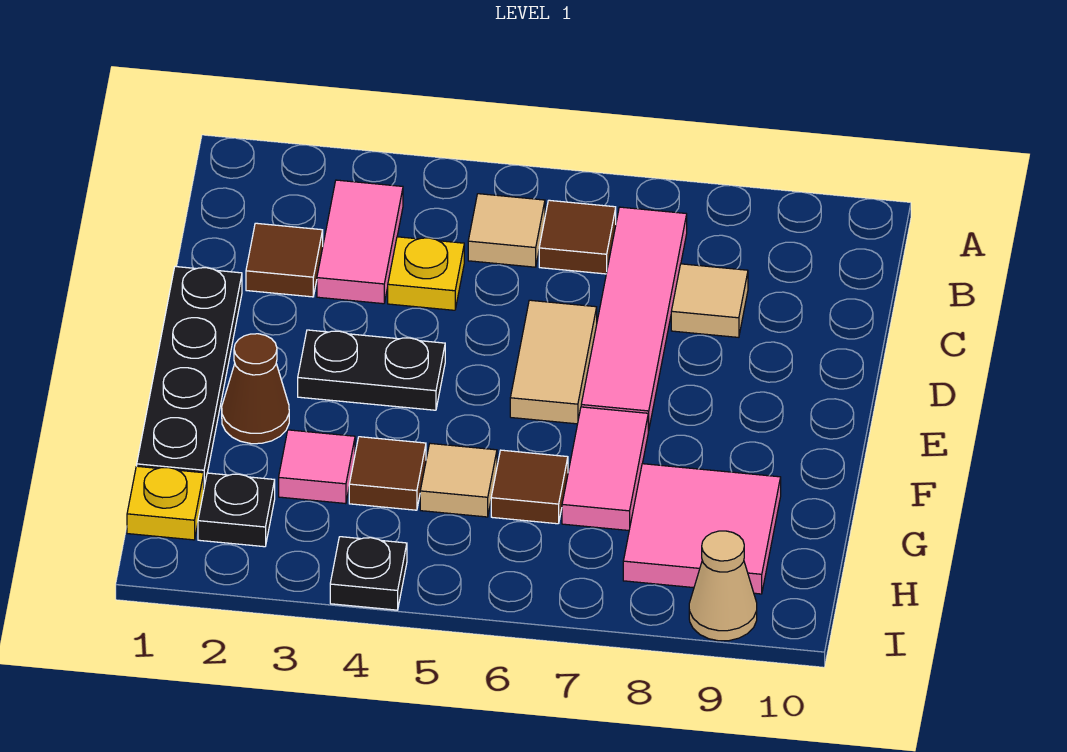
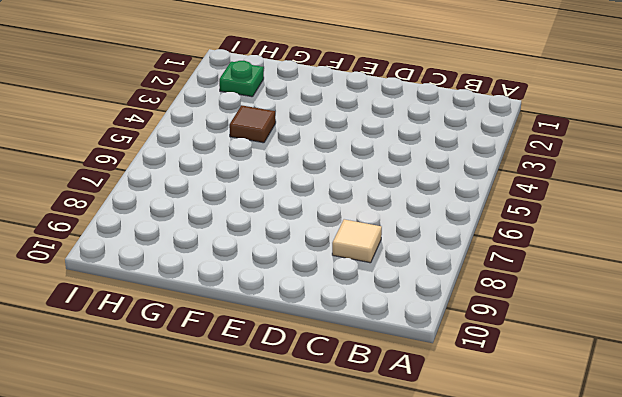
green 1x1 plate [219,61,264,97] -> black 1x1 plate [198,473,275,547]
none -> pink 1x2 tile [317,180,403,304]
none -> tan 1x1 tile [468,194,545,267]
none -> brown 1x1 tile [539,200,616,274]

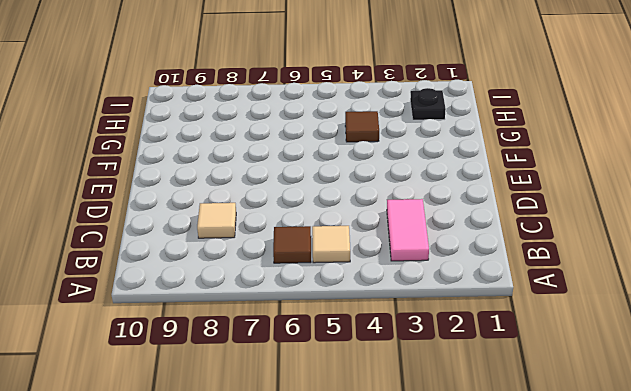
none -> pink 1x4 tile [581,207,687,430]
none -> brown 1x1 tile [246,223,323,297]
none -> yellow 1x1 plate [388,237,464,310]

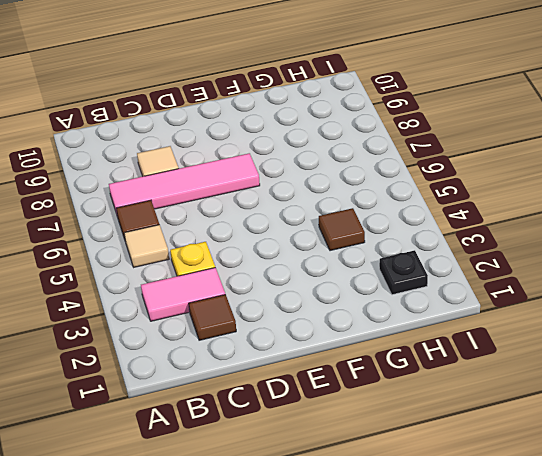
none -> black 1x4 plate [137,267,242,487]
none -> tan 1x2 tile [510,300,597,424]
none -> black 1x2 plate [298,330,445,410]

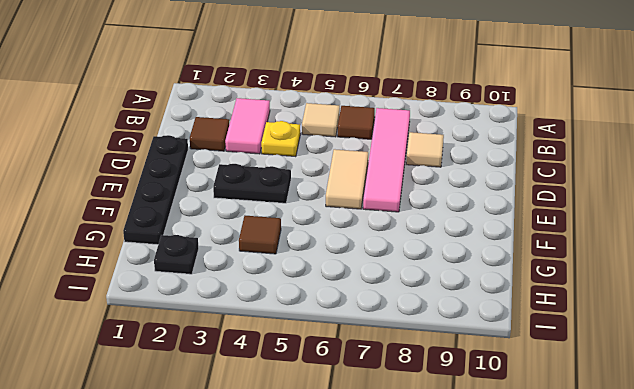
none -> brown 1x1 cone [222,334,289,444]
none -> pink 1x2 tile [562,407,649,530]
none -> pink 1x1 tile [279,430,355,504]

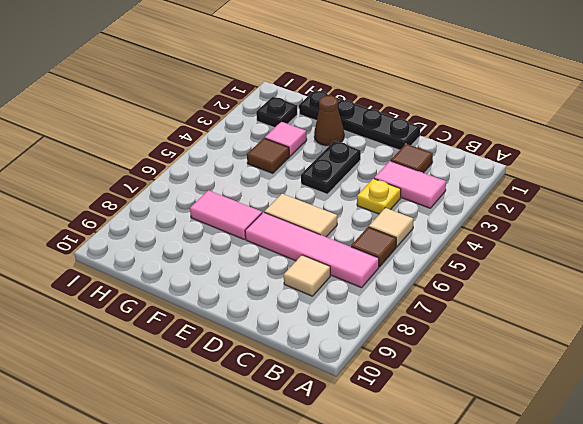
none -> tan 1x1 tile [420,443,497,517]
none -> brown 1x1 tile [491,450,568,524]
none -> pink 2x2 tile [623,464,781,594]

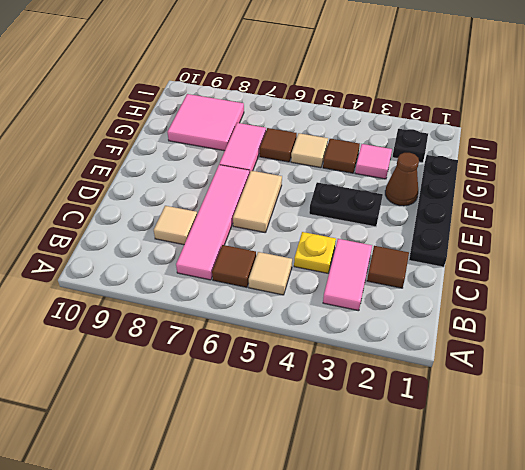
none -> yellow 1x1 plate [127,466,204,540]
none -> black 1x1 plate [330,537,407,610]
none -> tan 1x1 cone [689,531,757,641]

